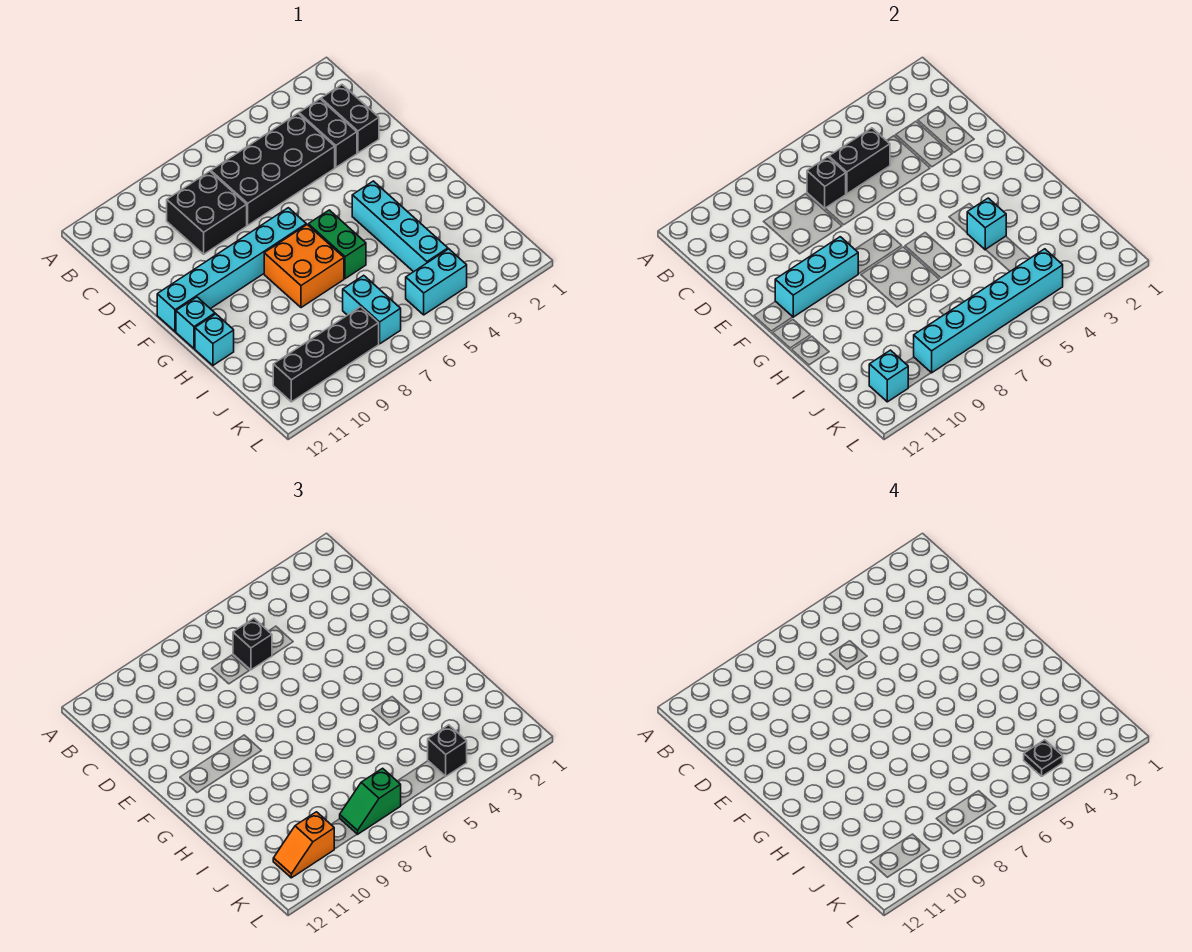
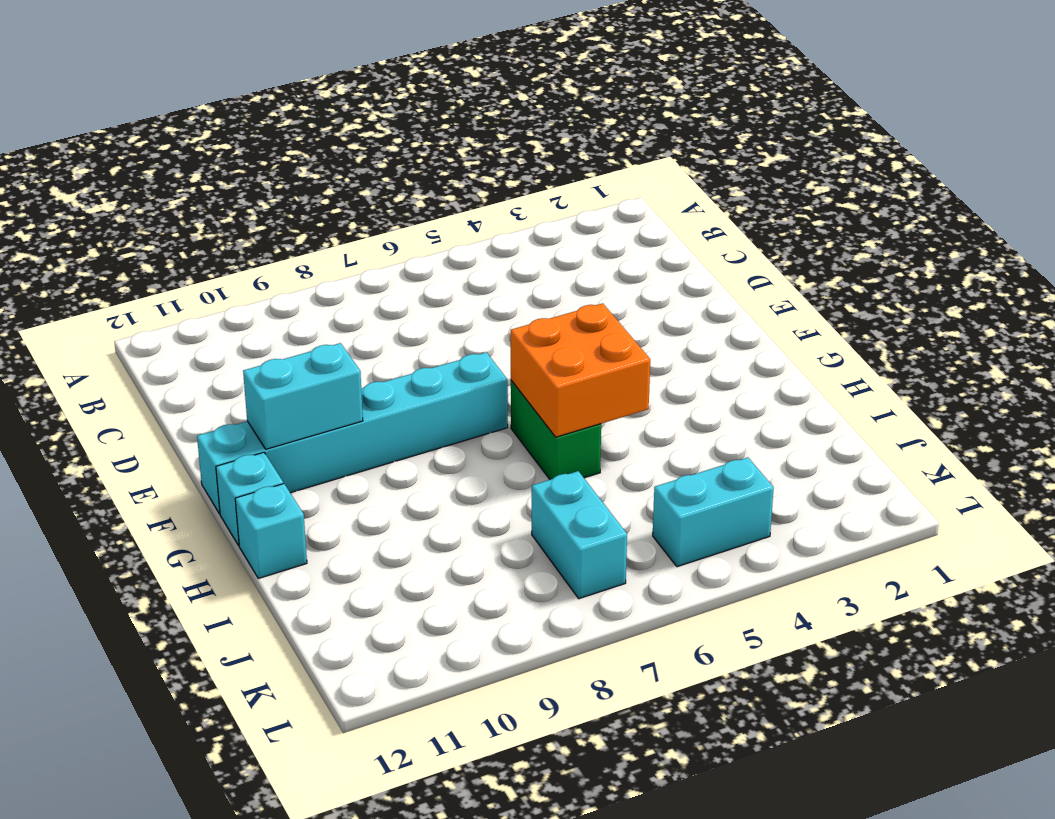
cyan 1x2 brick [243,343,363,449] -> cyan 1x3 brick [775,237,858,317]
orange 2x2 brick [511,303,650,437] -> orange 2x2 brick moved to [264,225,344,308]
none -> black 1x2 brick [321,85,379,153]
none -> black 1x2 brick [299,99,357,167]
none -> black 2x4 brick [211,114,335,225]

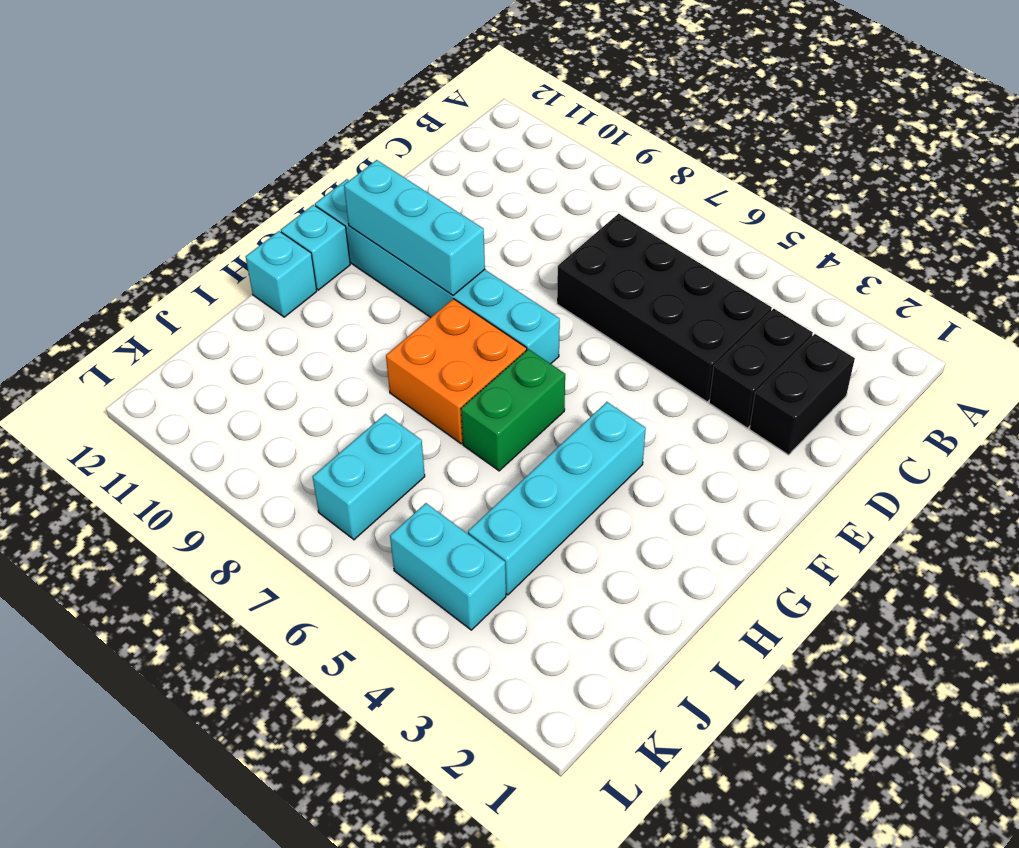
none -> black 2x2 brick [167,171,247,254]
none -> black 1x4 brick [273,307,379,402]
none -> black 1x2 brick [829,128,890,194]

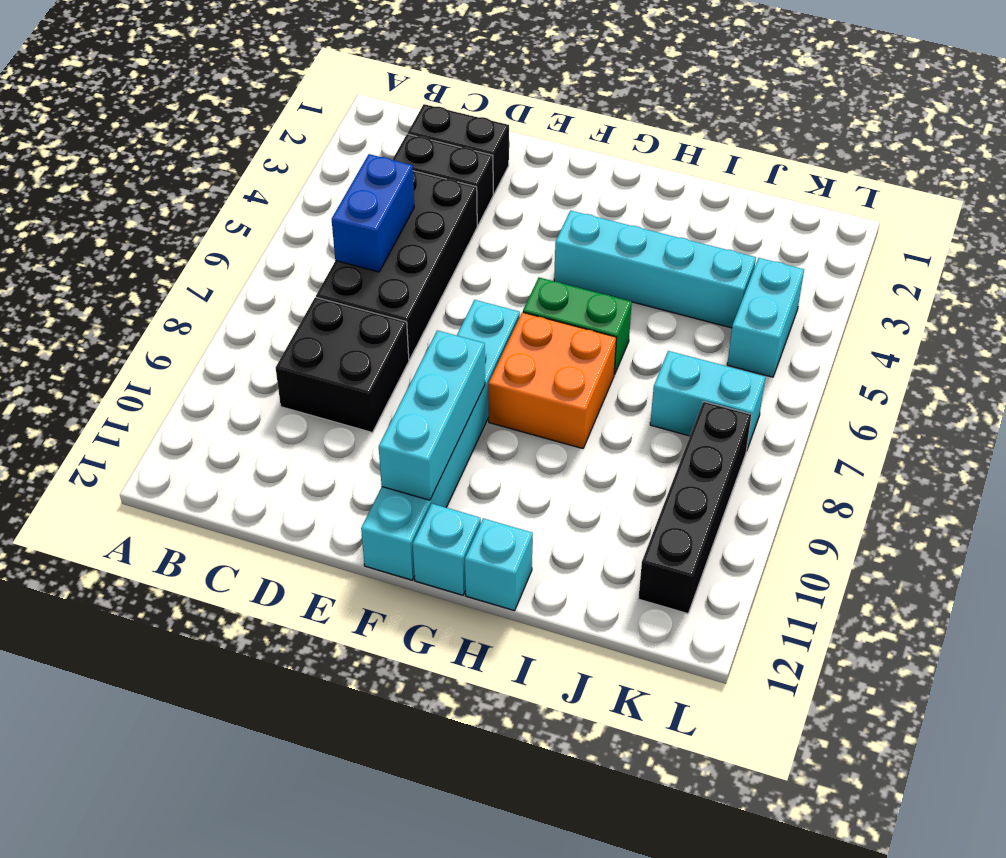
blue 1x2 brick [332,154,414,272] -> black 1x2 brick [829,128,890,194]
none -> black 1x1 brick [807,157,846,208]
none -> cyan 1x1 brick [967,198,1006,250]
none -> cyan 1x6 brick [914,249,1063,373]

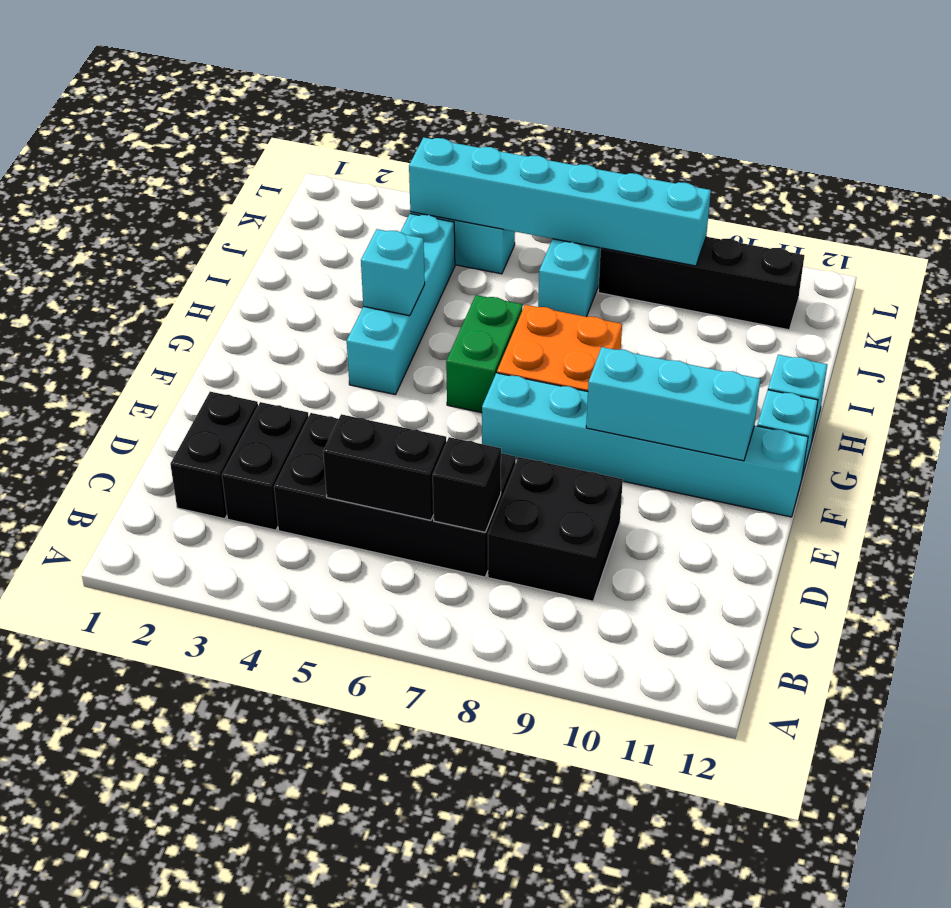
none -> cyan 1x1 brick [869,350,908,402]
none -> black 1x1 brick [233,618,272,670]
none -> black 1x1 brick [428,725,467,776]

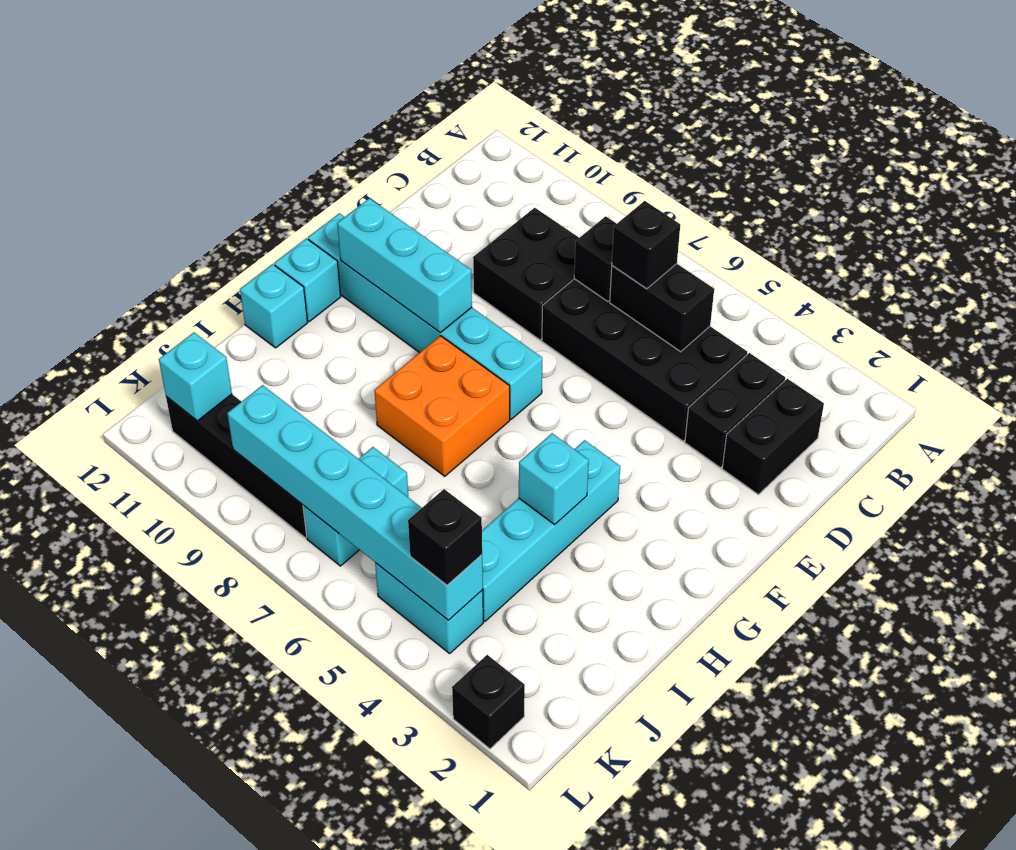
black 1x1 brick [452,655,525,749] -> none
none -> green 1x2 brick [308,210,366,279]
none -> green 1x2 slope [340,768,401,834]
none -> orange 1x2 slope [273,812,334,878]

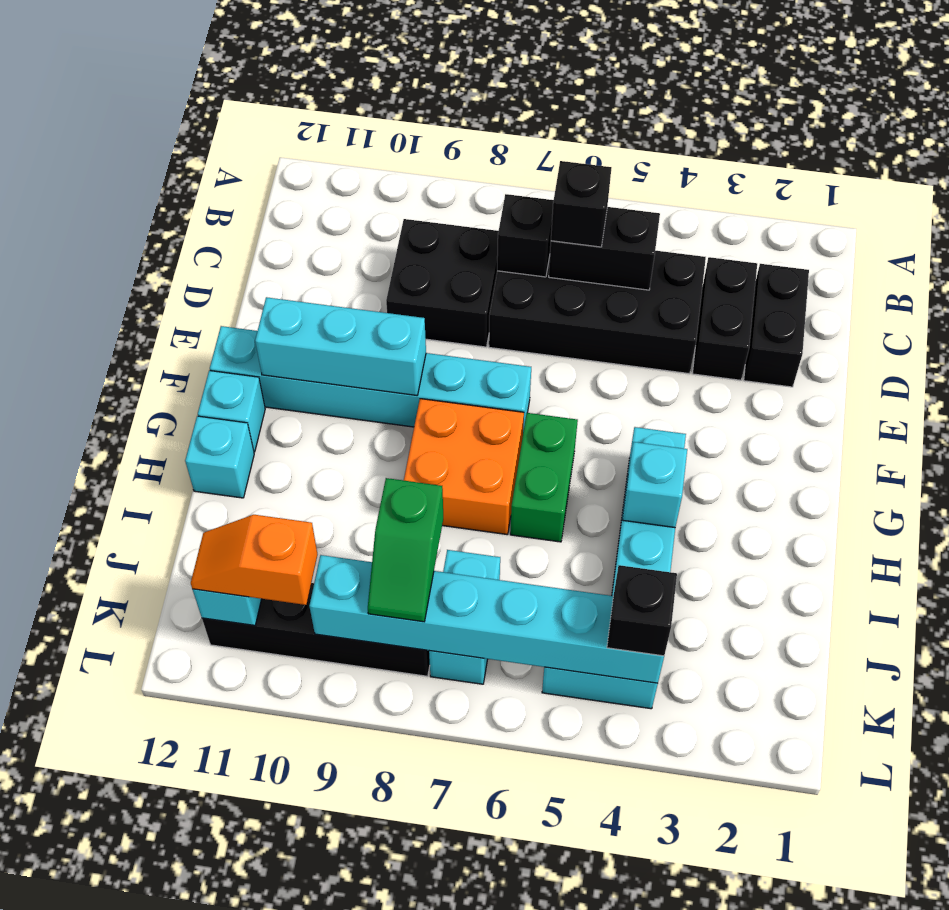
green 1x2 slope [368,478,443,622] -> green 1x2 slope turned to [340,768,401,834]
none -> black 1x1 plate [1024,740,1063,776]

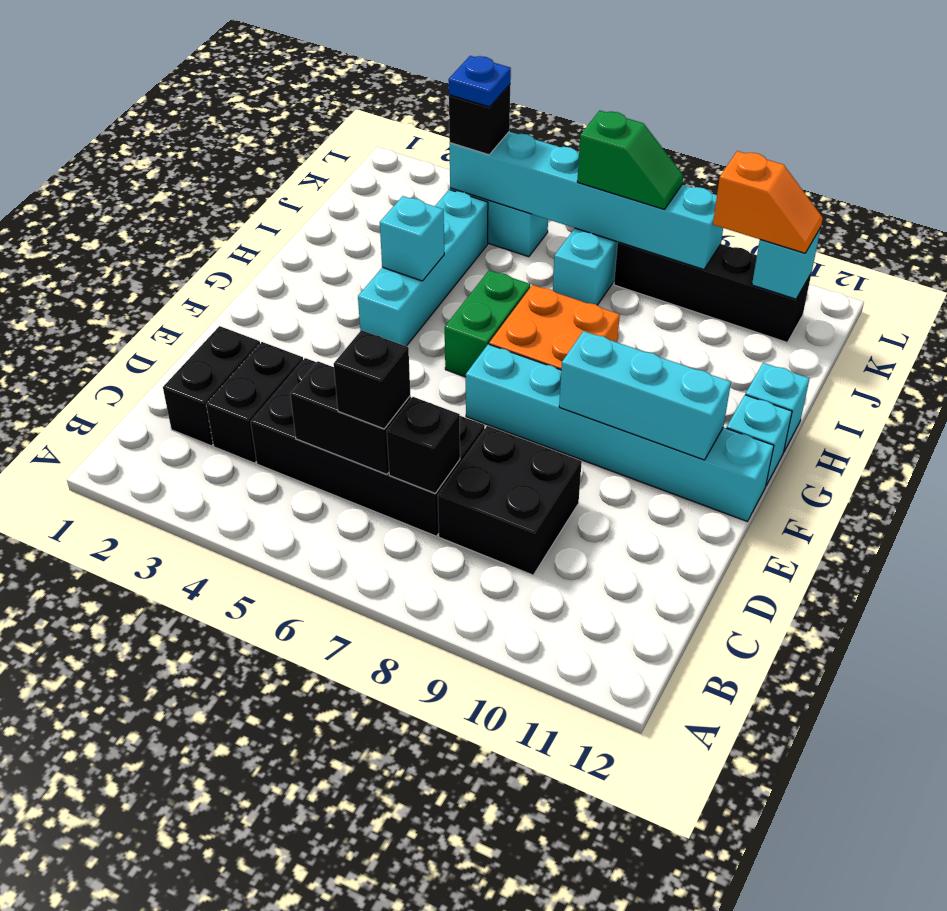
blue 1x1 plate [449,56,511,107] -> black 1x1 plate [1024,740,1063,776]

